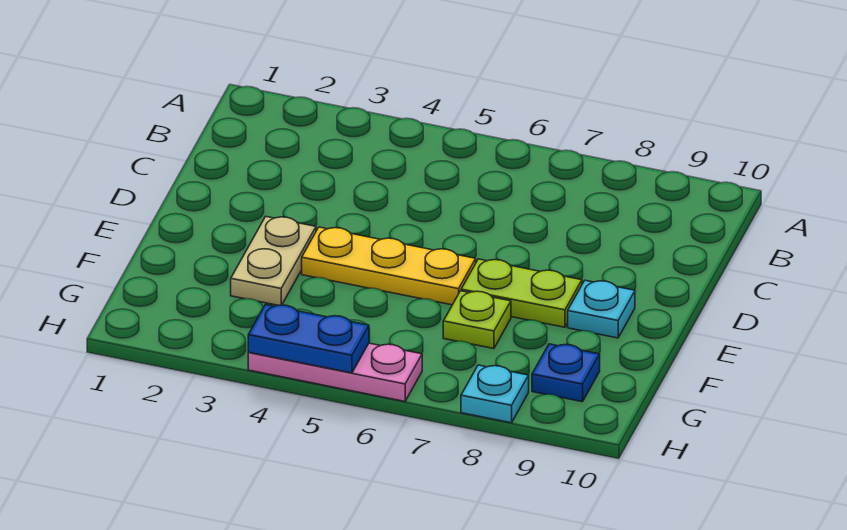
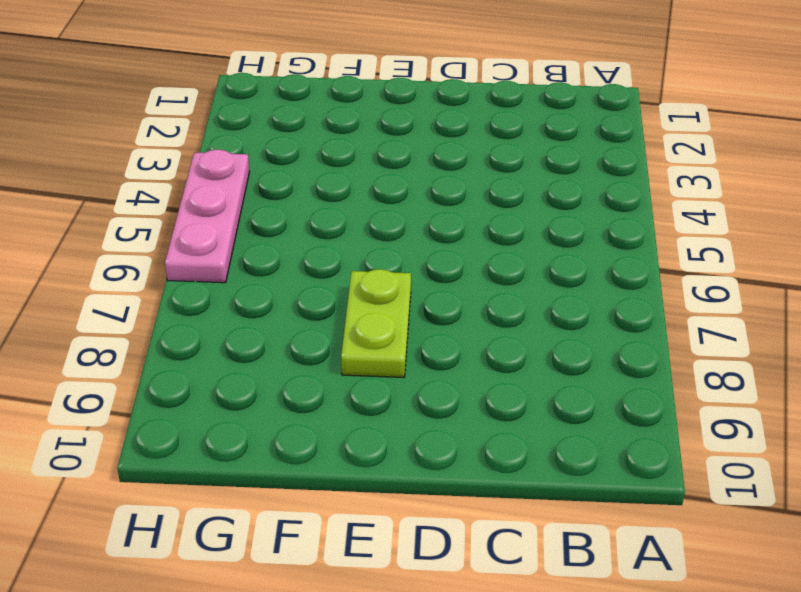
none -> tan 1x2 plate [231,217,316,305]
none -> yellow 1x3 plate [302,227,476,305]

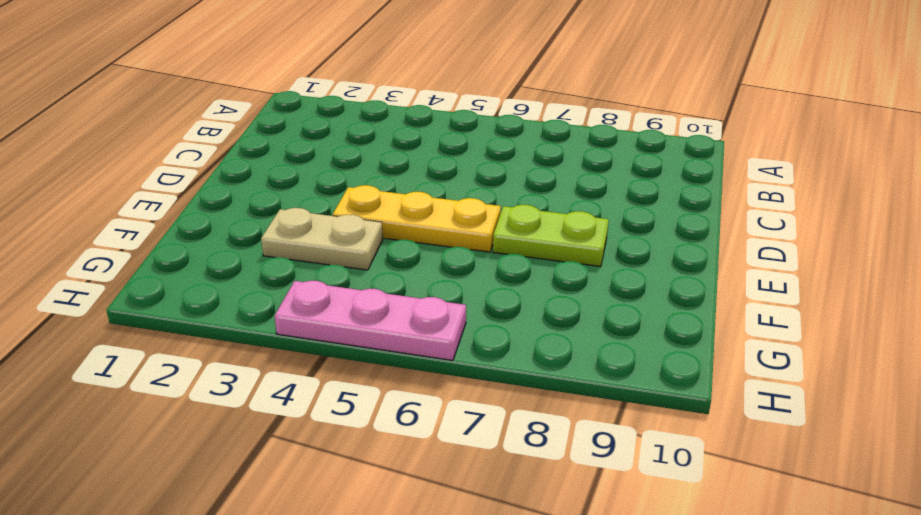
tan 1x2 plate [261,208,383,270] -> tan 1x2 plate turned to [231,217,316,305]
none -> cyan 1x1 plate [568,280,635,338]
none -> lime 1x1 plate [443,291,511,349]

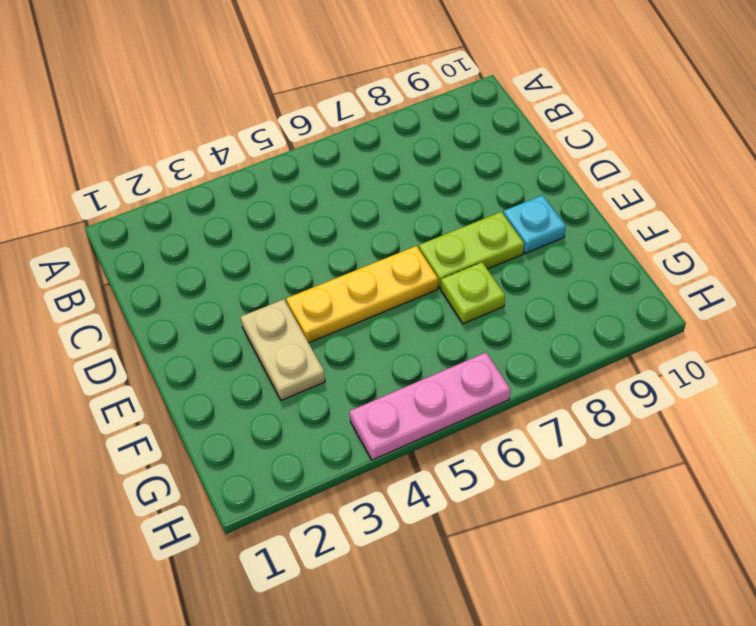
none -> blue 1x1 plate [532,344,600,402]
none -> cyan 1x1 plate [461,365,529,423]

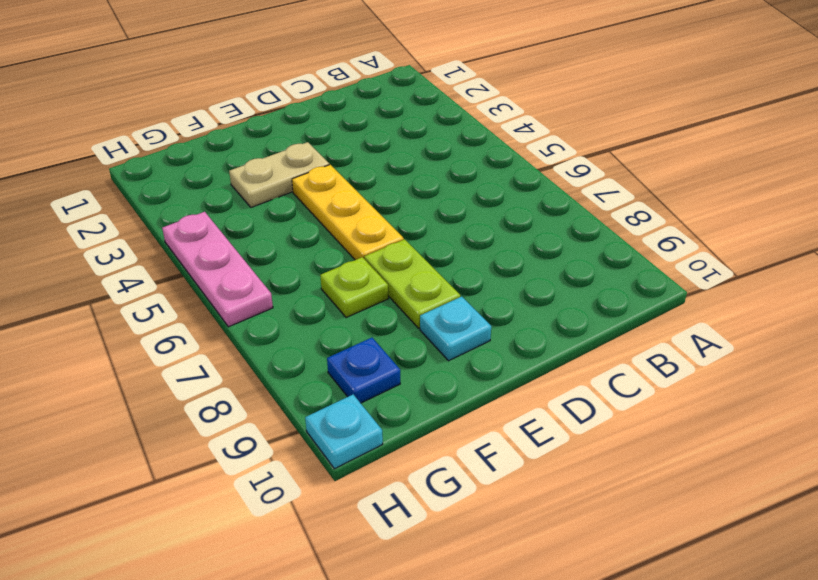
cyan 1x1 plate [305,395,383,469] -> cyan 1x1 plate moved to [461,365,529,423]
none -> blue 1x2 plate [248,305,369,373]

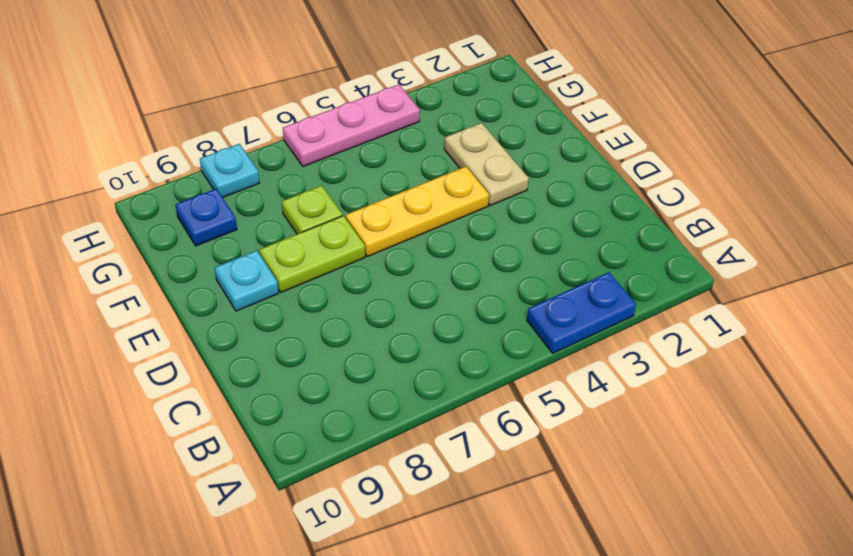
blue 1x2 plate [527,272,636,353] -> blue 1x2 plate moved to [248,305,369,373]

